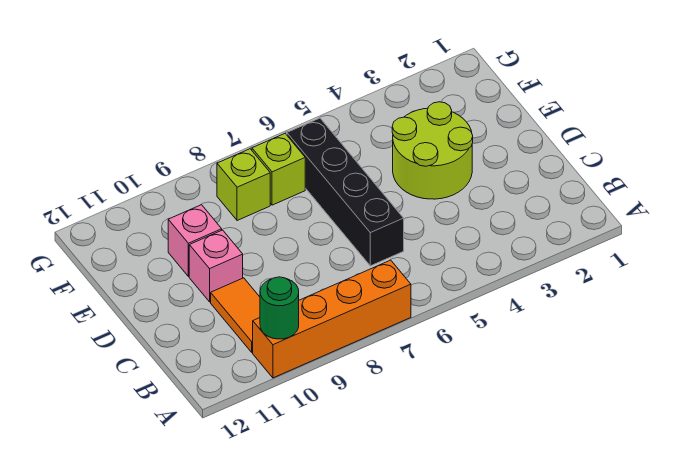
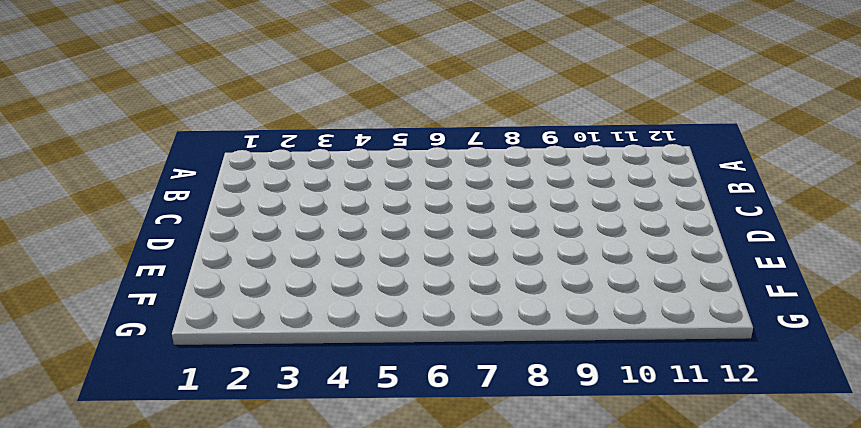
none -> orange 1x4 brick [253,260,411,378]
none -> orange 1x2 tile [211,278,260,352]

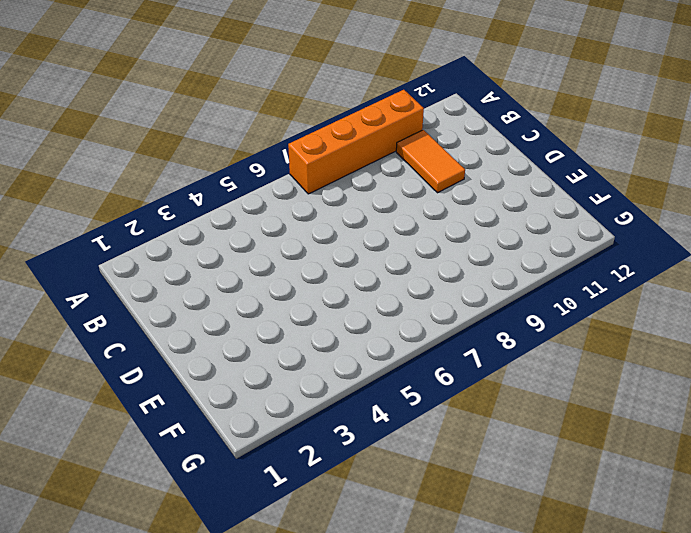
none -> black 1x4 brick [287,118,404,266]
none -> lime 2x2 round brick [392,102,473,199]

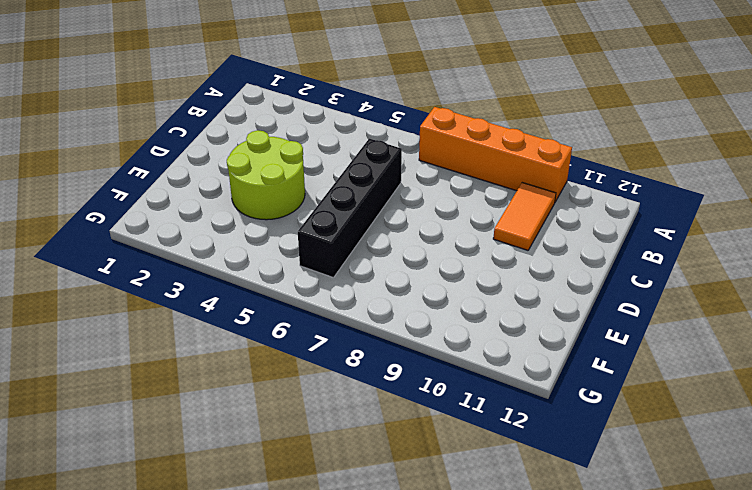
none -> pink 1x1 brick [189,230,243,302]
none -> pink 1x1 brick [168,205,222,277]

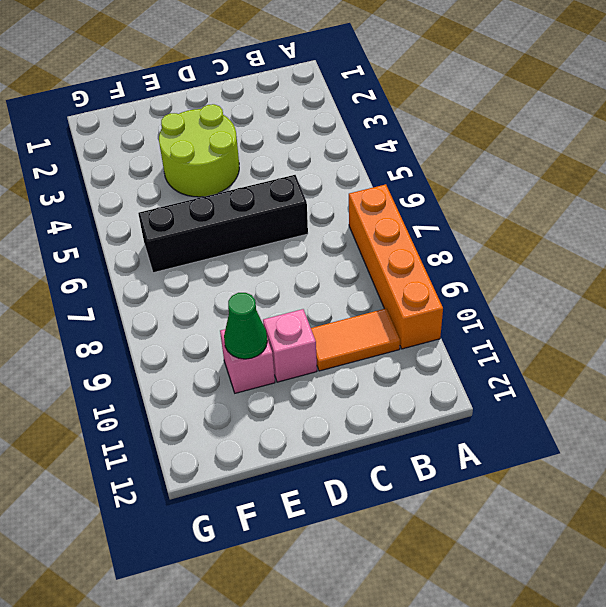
green 1x1 cone [224,293,267,359] -> none
none -> lime 1x1 brick [252,133,305,205]
none -> lime 1x1 brick [217,149,270,221]

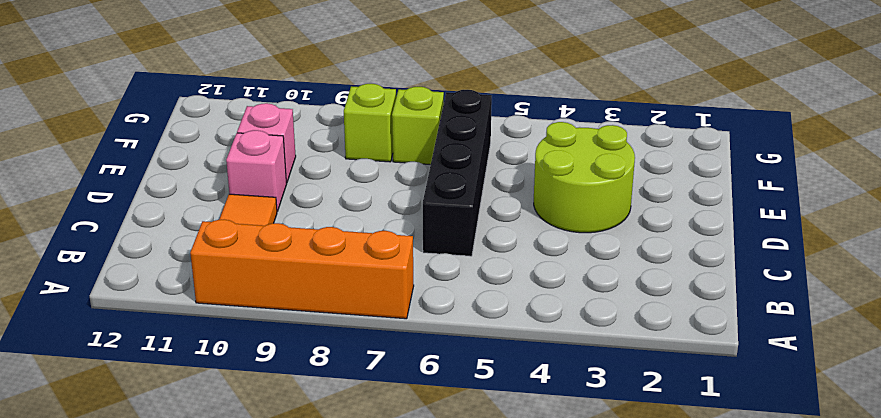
none -> green 1x1 round brick [260,277,299,339]

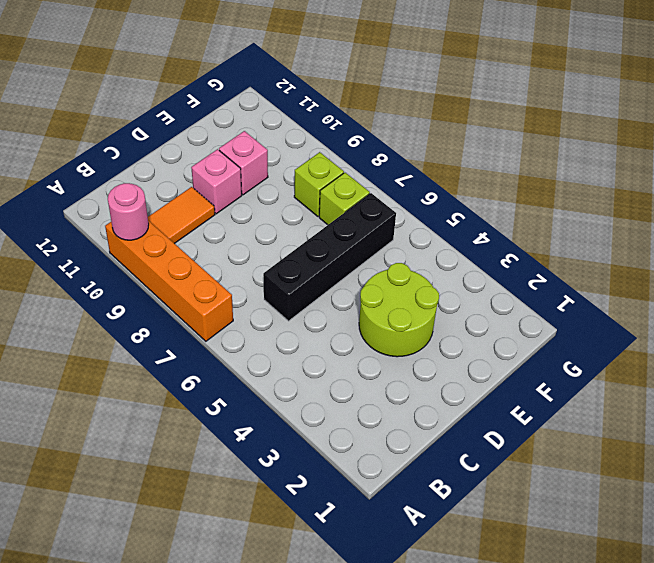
pink 1x1 round brick [108,183,149,240] -> green 1x1 round brick [260,277,299,339]

